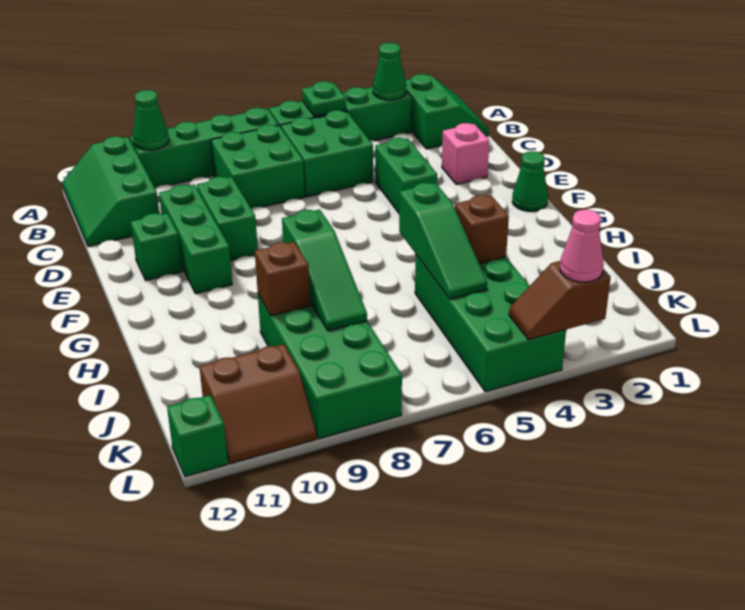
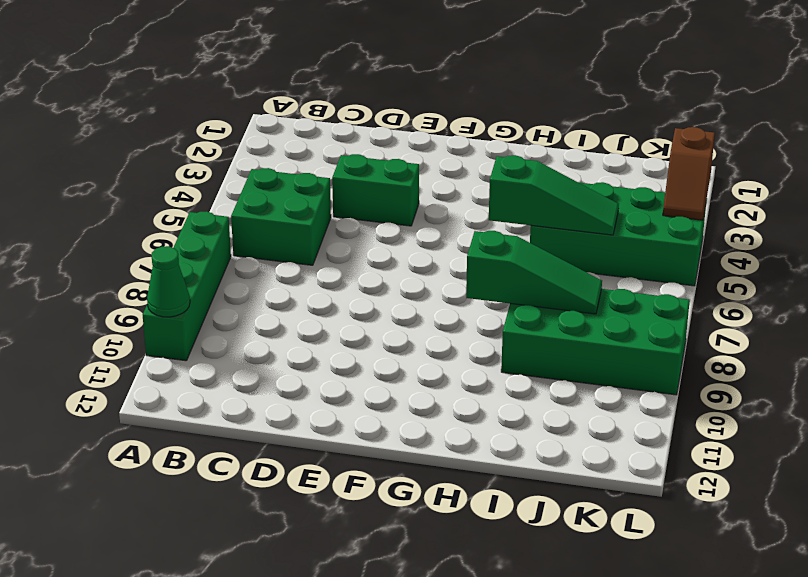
none -> green 2x2 slope [405,74,489,149]
none -> green 1x4 brick [269,87,411,141]
none -> green 2x3 slope [62,136,159,246]

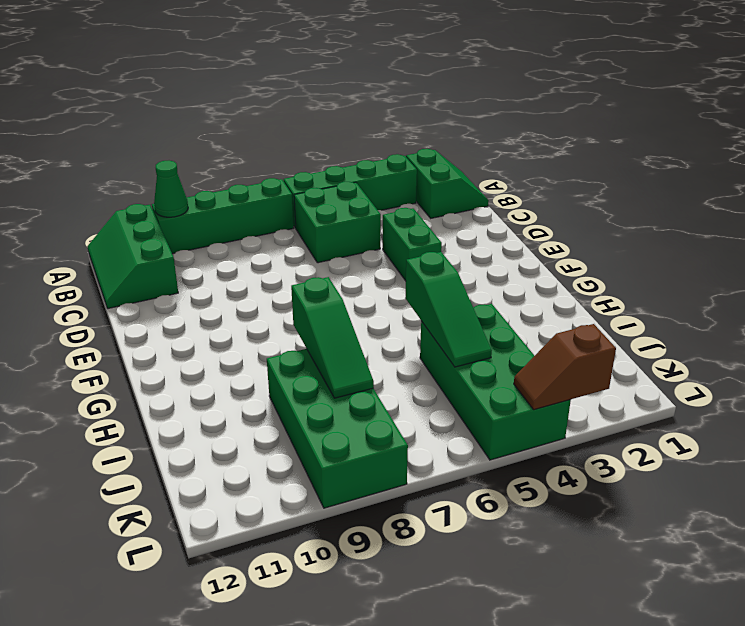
none -> green 2x2 brick [211,125,305,209]
none -> pink 1x1 brick [442,123,489,184]
none -> green 1x2 brick [197,176,258,261]

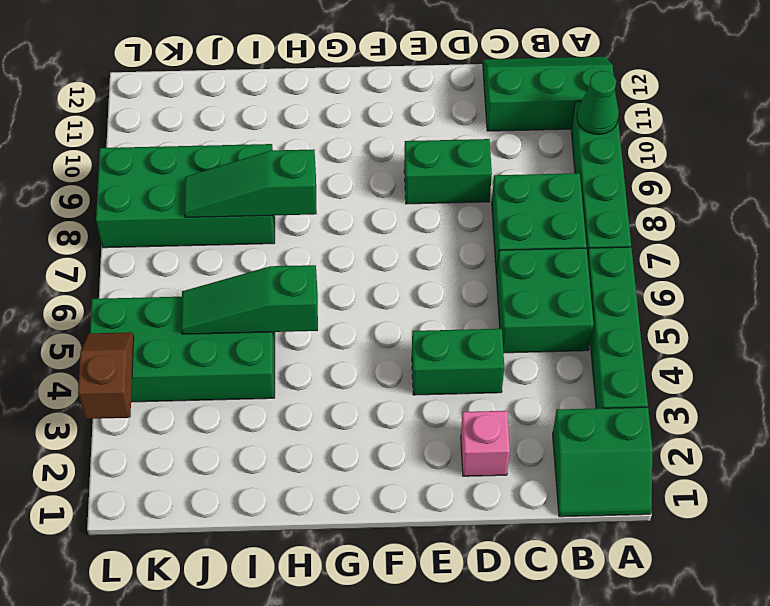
none -> green 1x3 brick [159,185,232,294]
none -> green 1x1 brick [131,213,182,280]
none -> green 1x1 cone [512,151,548,211]

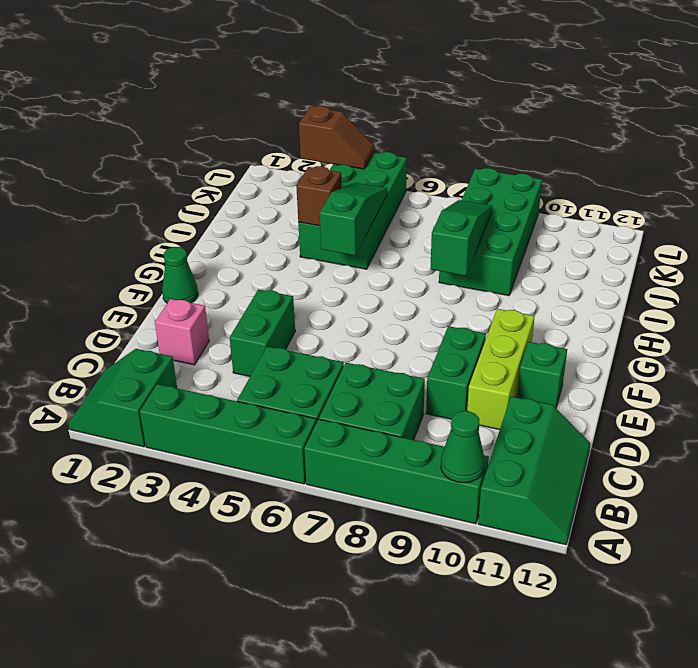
lime 1x3 brick [467,309,535,430] -> green 1x3 brick [159,185,232,294]
none -> brown 2x2 slope [199,344,316,464]
none -> green 1x1 brick [167,395,228,477]
none -> green 1x1 cone [373,43,406,100]

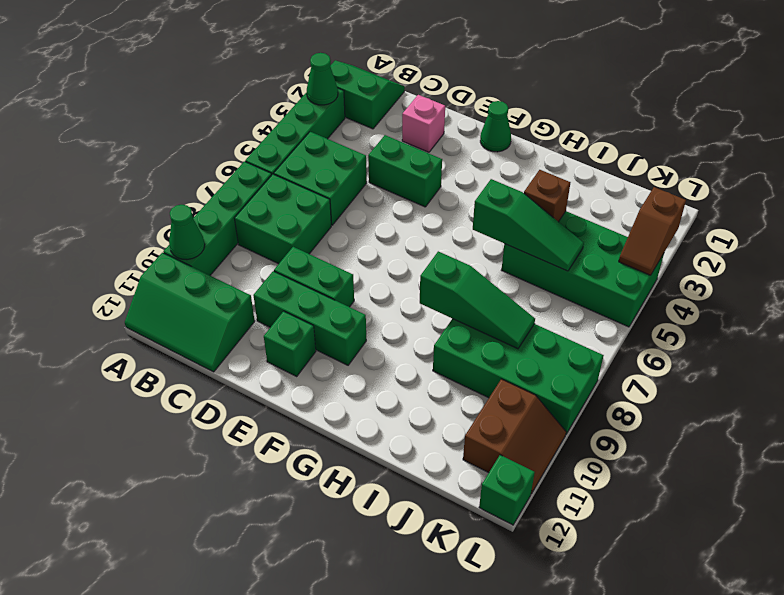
none -> green 1x1 plate [302,81,346,116]
none -> brown 1x1 brick [255,242,310,316]
none -> pink 1x1 cone [560,210,604,282]

